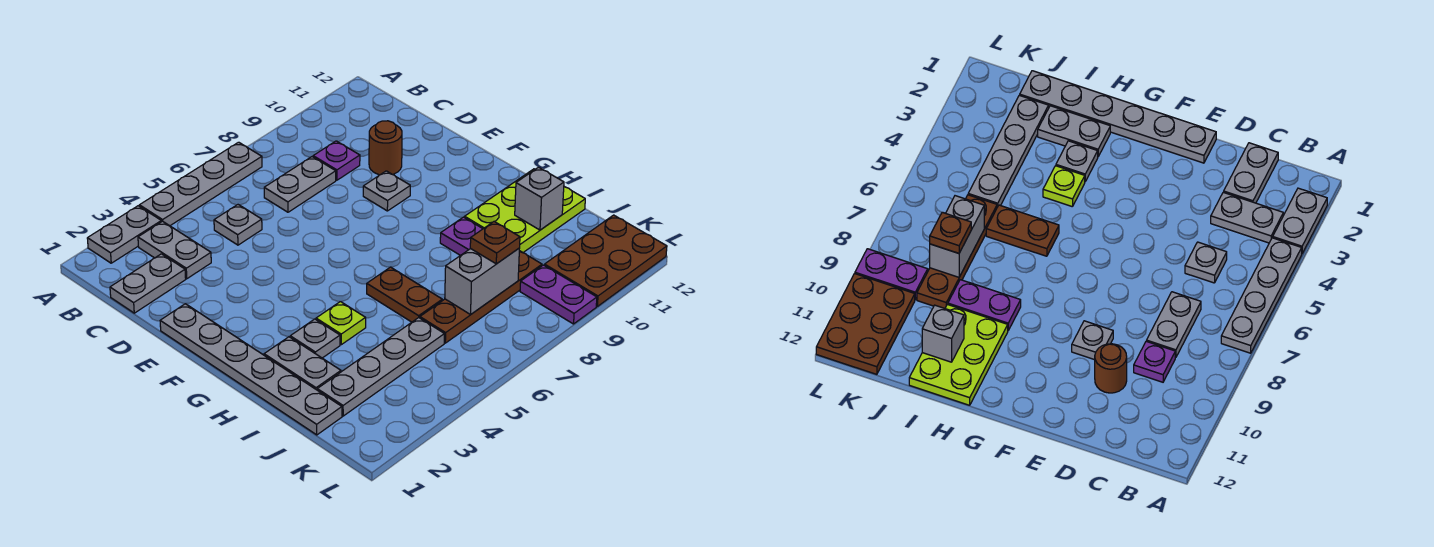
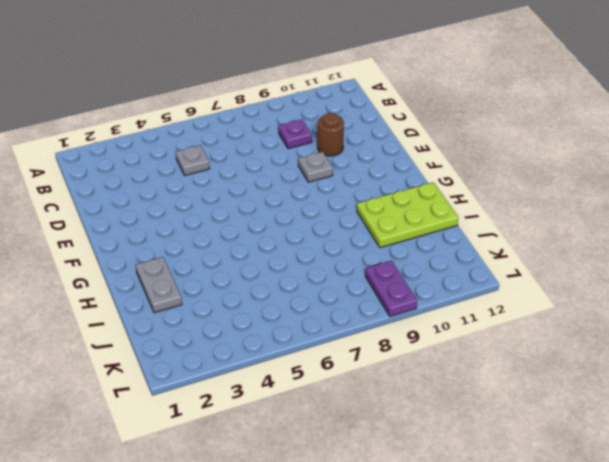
none -> grey 1x2 plate [87,206,161,263]
none -> grey 1x4 plate [139,142,262,226]
none -> grey 1x2 plate [138,221,211,279]

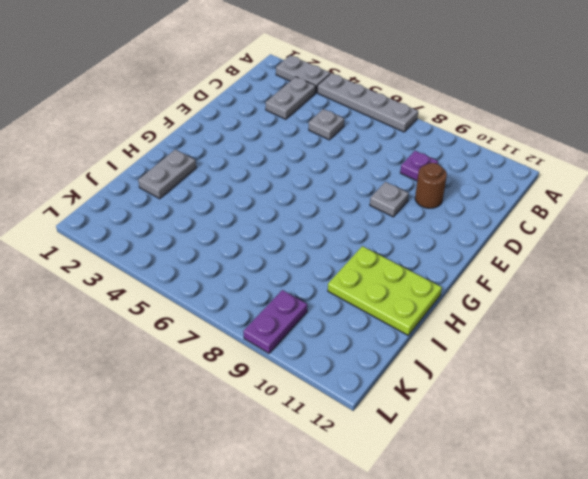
none -> grey 1x2 plate [110,254,186,313]
none -> grey 1x2 plate [264,157,336,212]
none -> grey 1x6 plate [160,304,342,435]

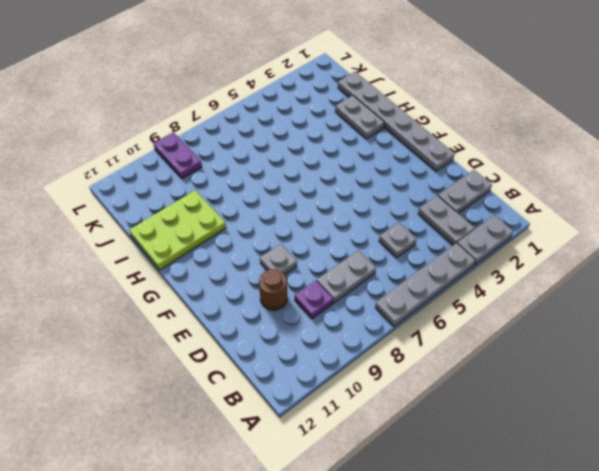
none -> grey 1x1 plate [290,319,340,358]
none -> lime 1x1 plate [316,302,366,345]
none -> brown 1x2 plate [367,267,442,322]

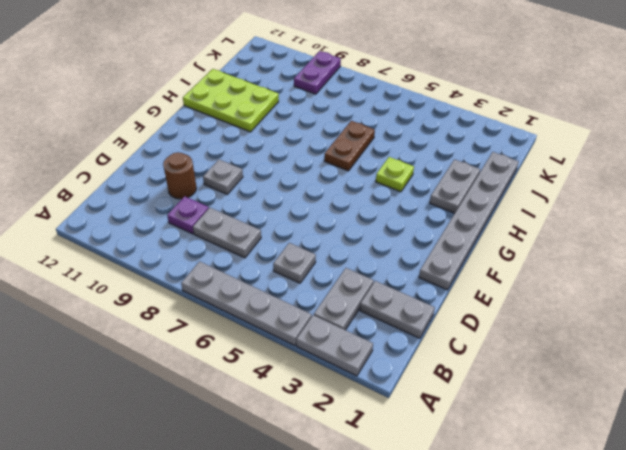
none -> grey 1x1 plate [290,319,340,358]
none -> purple 1x2 plate [440,217,483,256]
none -> grey 1x4 plate [317,318,444,416]

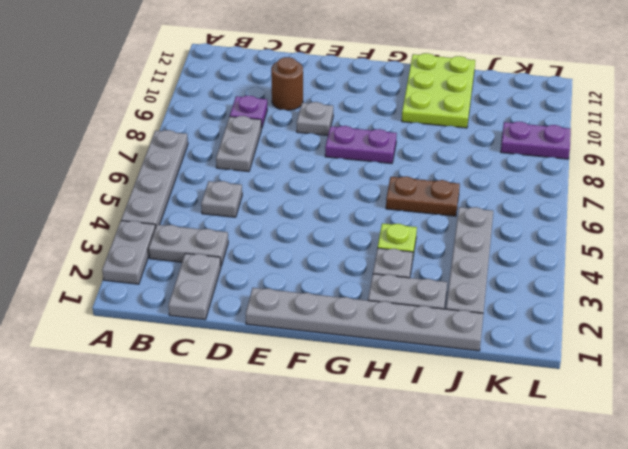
purple 1x2 plate [325,126,397,164] -> purple 1x2 plate moved to [440,217,483,256]
none -> brown 1x4 plate [420,251,542,343]
none -> brown 2x3 plate [544,215,667,306]
none -> grey 1x1 brick [515,167,564,230]

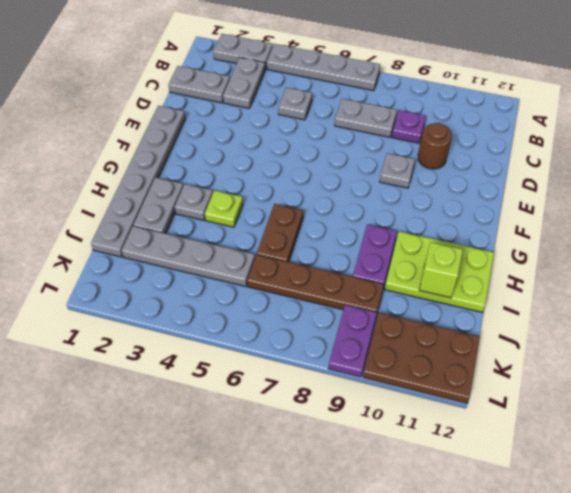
lime 1x1 brick [419,242,463,298] -> grey 1x1 brick [515,167,564,230]
none -> grey 1x2 brick [445,248,520,314]
none -> brown 1x1 plate [470,221,520,264]

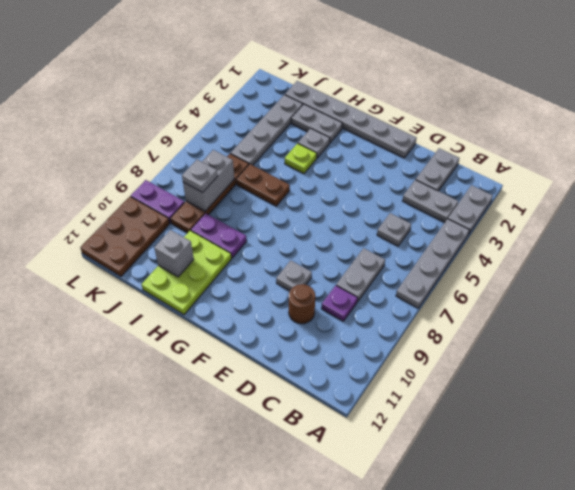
grey 1x1 plate [182,160,217,192] -> brown 1x1 plate [470,221,520,264]

